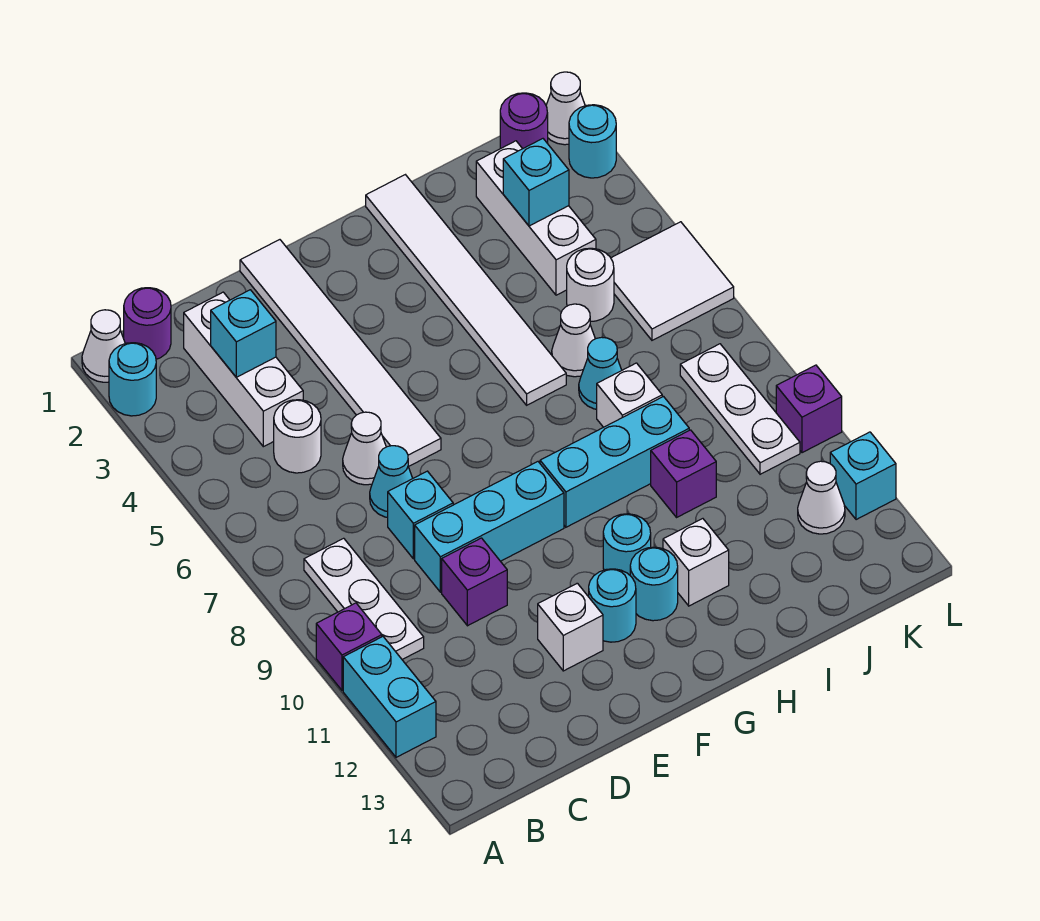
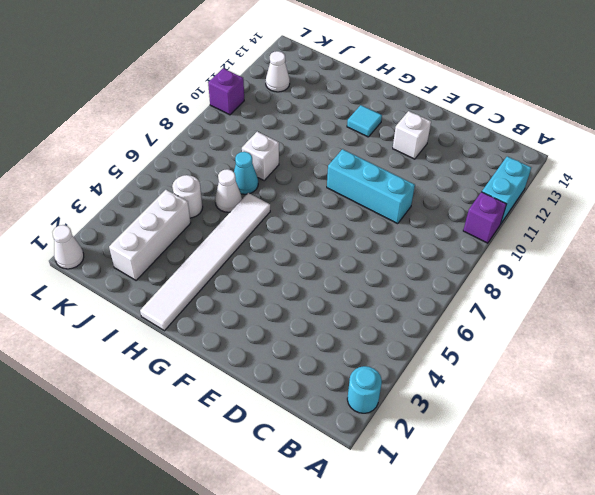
cyan 1x1 tile [347,105,382,137] -> cyan 1x1 round brick [630,547,678,621]
none -> white 1x1 cone [82,310,125,382]
none -> purple 1x1 round brick [124,288,171,359]
none -> white 1x3 plate [304,538,424,659]
none -> white 1x3 brick [184,292,303,447]

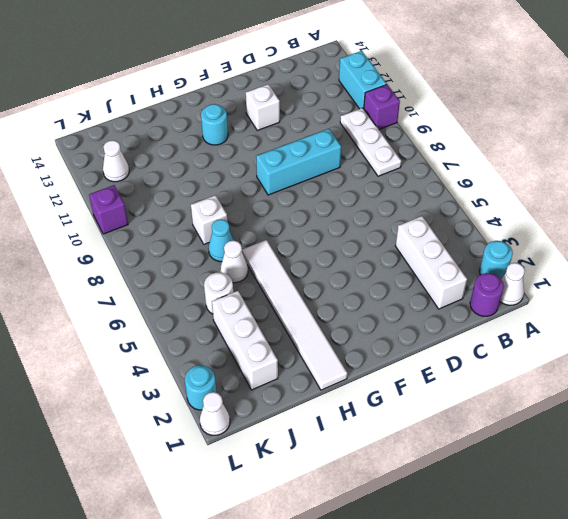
none -> white 1x1 round brick [274,400,321,473]
none -> white 1x1 cone [343,412,386,485]
none -> cyan 1x1 cone [370,446,413,517]
none -> cyan 1x1 brick [388,471,453,559]

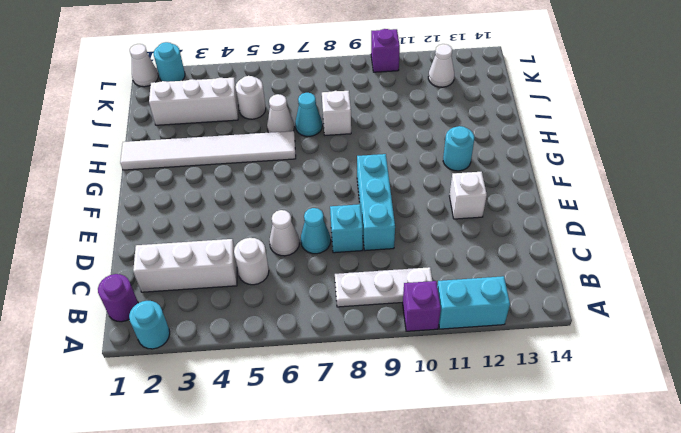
none -> white 1x1 cone [82,310,125,382]
none -> purple 1x1 brick [442,538,507,626]
none -> white 1x6 tile [240,240,441,467]
none -> cyan 1x1 round brick [589,569,636,642]

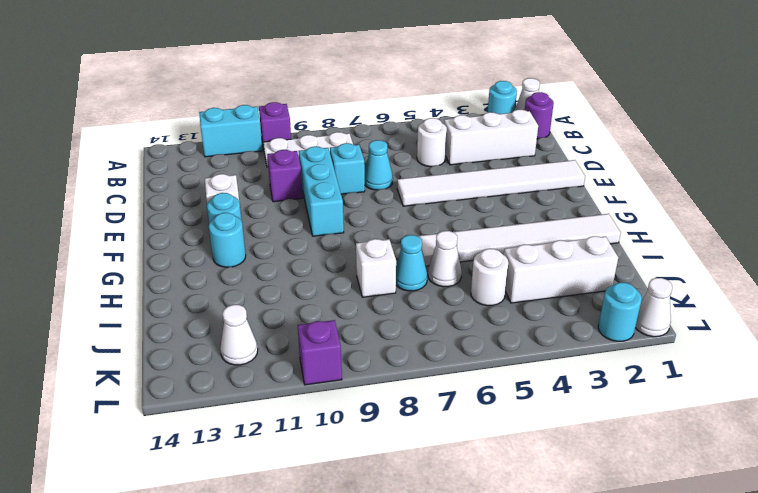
none -> white 1x1 cone [343,412,386,485]
none -> cyan 1x3 brick [540,397,689,527]
none -> cyan 1x1 round brick [603,514,651,575]
none -> white 1x1 brick [663,519,729,606]

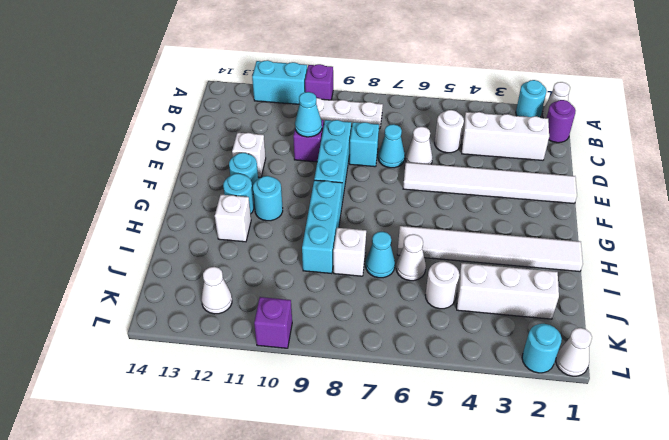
cyan 1x1 cone [295,92,322,137] -> none
none -> purple 1x1 brick [651,430,716,517]
none -> purple 1x1 round brick [500,93,548,149]
none -> white 2x2 tile [611,222,734,340]
none -> white 1x3 plate [680,344,800,474]

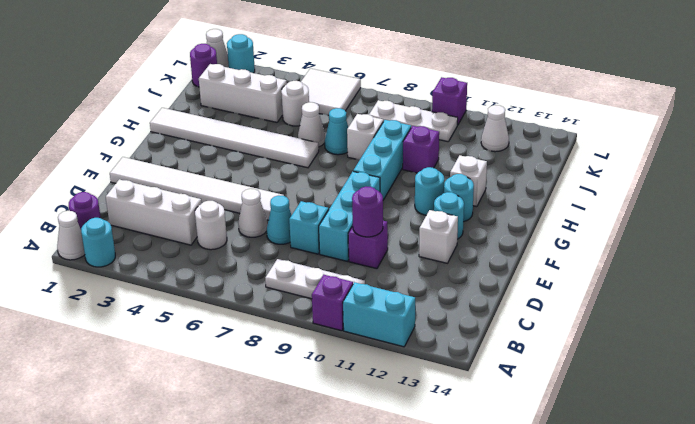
purple 1x1 round brick [352,187,383,237] -> none
none -> cyan 1x1 brick [830,432,896,520]
none -> cyan 1x1 brick [211,290,276,377]
none -> cyan 1x1 brick [503,139,569,226]

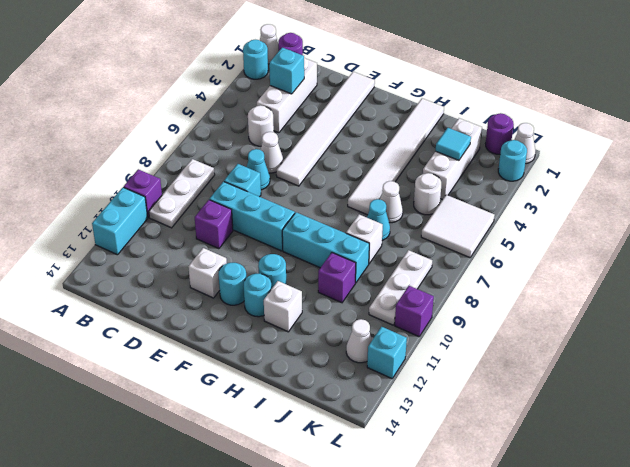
cyan 1x1 tile [436,128,471,160] -> cyan 1x1 brick [503,139,569,226]

